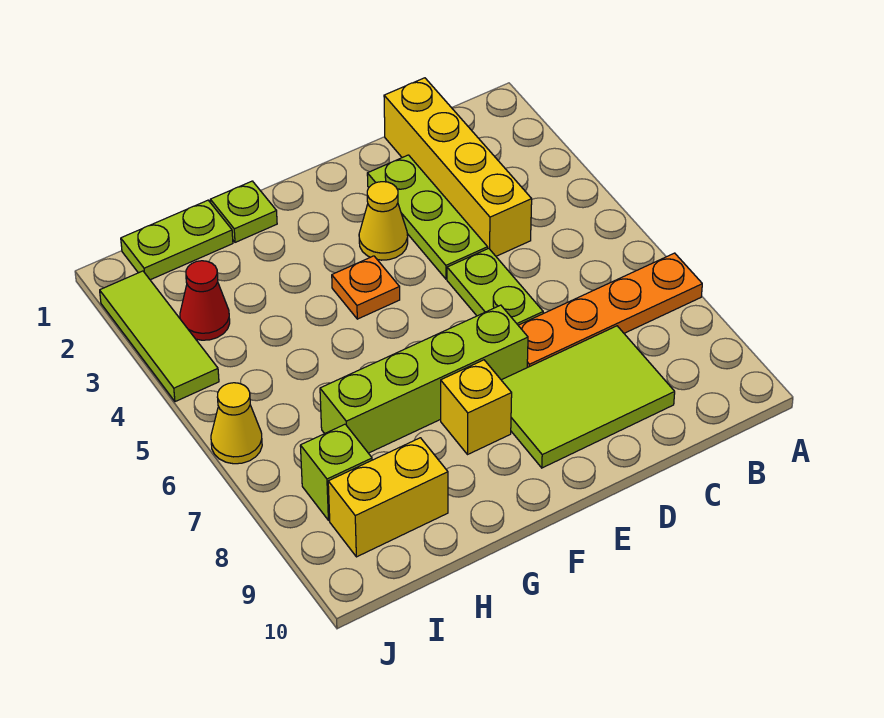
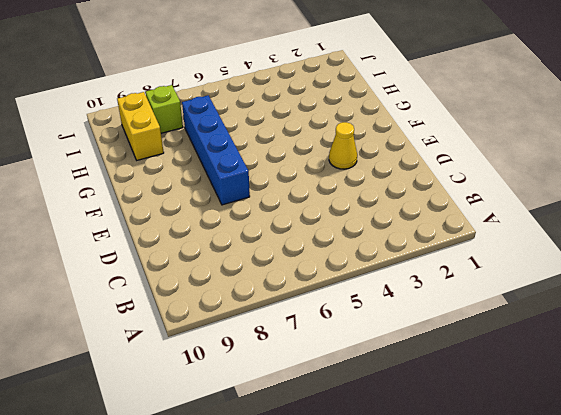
blue 1x4 brick [182,95,250,205] -> lime 1x4 brick [320,305,528,453]
none -> orange 1x4 plate [518,253,702,367]
none -> yellow 1x4 brick [384,78,532,256]
none -> lime 2x3 tile [502,326,675,468]

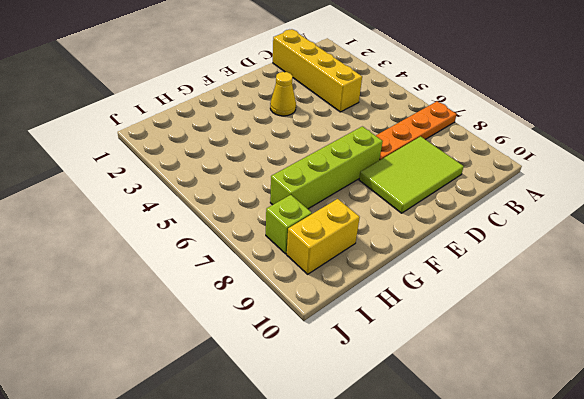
none -> lime 1x3 plate [367,155,488,279]
none -> lime 1x2 plate [447,248,543,325]
none -> orange 1x1 plate [332,256,400,319]

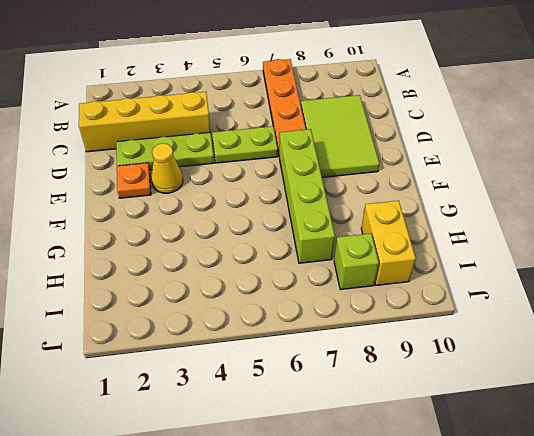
orange 1x1 plate [117,163,151,198] -> orange 1x1 plate moved to [332,256,400,319]
none -> yellow 1x1 brick [441,360,512,455]
none -> lime 1x1 plate [210,181,277,242]
none -> lime 1x2 plate [121,200,233,280]

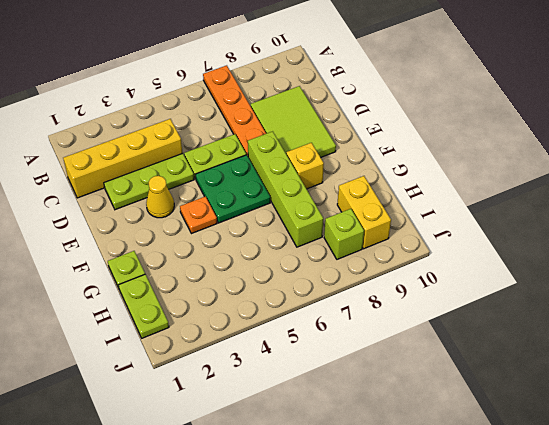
green 2x2 plate [195,155,270,223] -> none
none -> red 1x1 cone [180,261,230,340]
none -> lime 1x3 tile [100,271,219,402]
none -> yellow 1x1 cone [211,383,262,464]

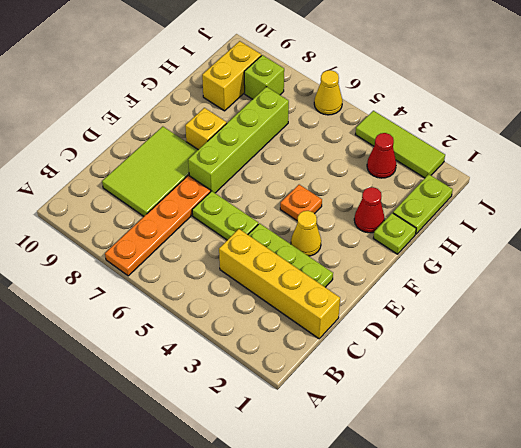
red 1x1 cone [354,187,384,233] -> none

